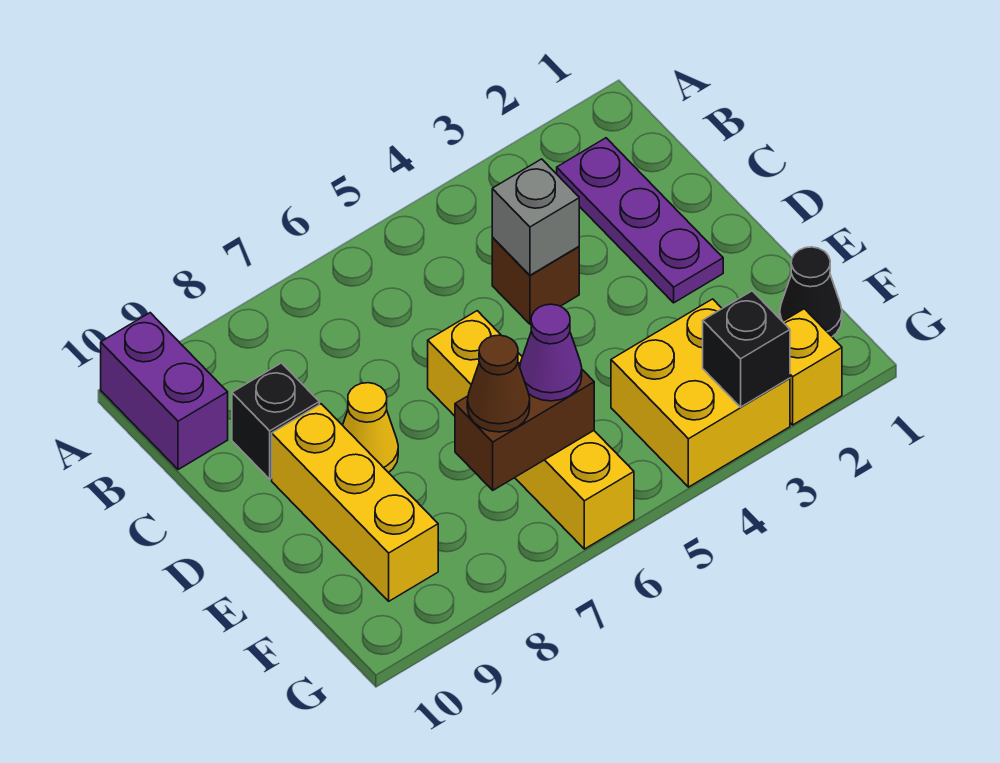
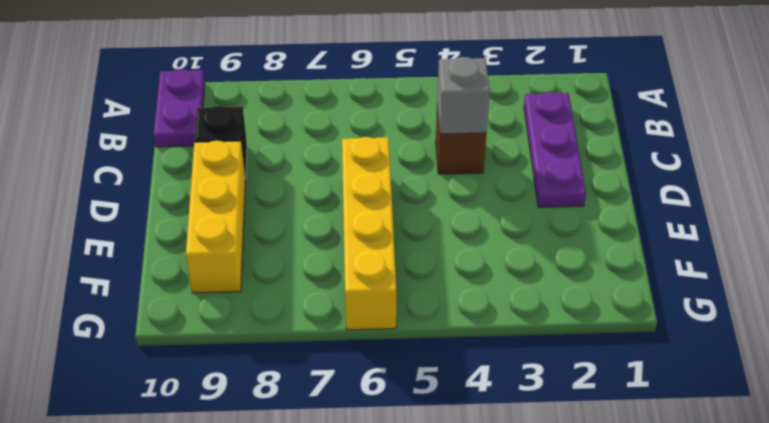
purple 1x2 plate [154,69,205,147] -> purple 1x2 brick [101,313,228,470]
none -> yellow 1x1 cone [343,383,398,473]
none -> black 1x1 cone [780,247,842,337]
none -> yellow 2x2 brick [611,299,790,487]

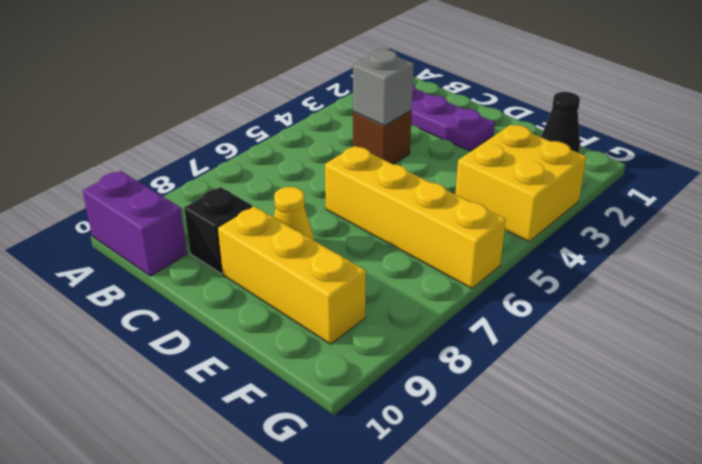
none -> yellow 1x1 brick [783,309,842,425]
none -> brown 1x2 brick [455,365,594,490]
none -> black 1x1 brick [703,291,790,407]

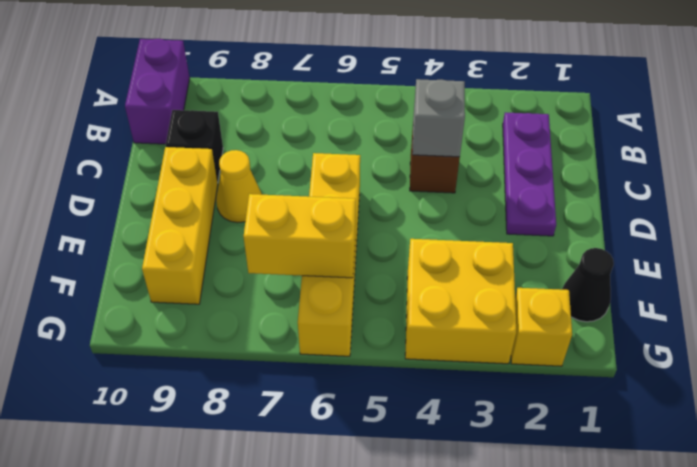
yellow 1x2 brick [244,194,356,278] -> brown 1x2 brick [455,365,594,490]
none -> black 1x1 brick [703,291,790,407]
none -> purple 1x1 cone [520,304,582,401]
none -> brown 1x1 cone [467,335,530,432]

